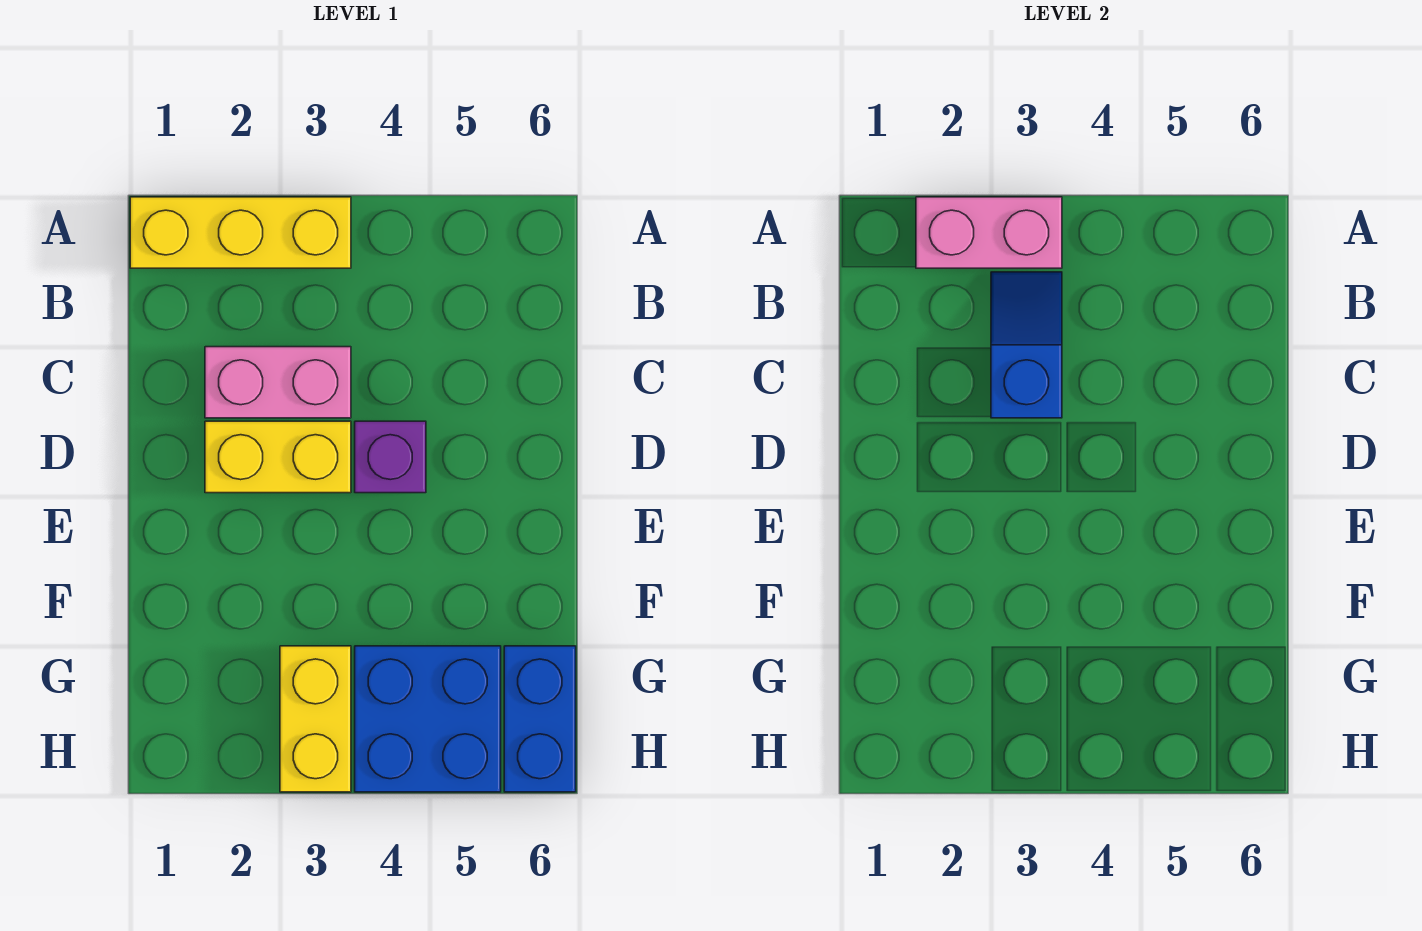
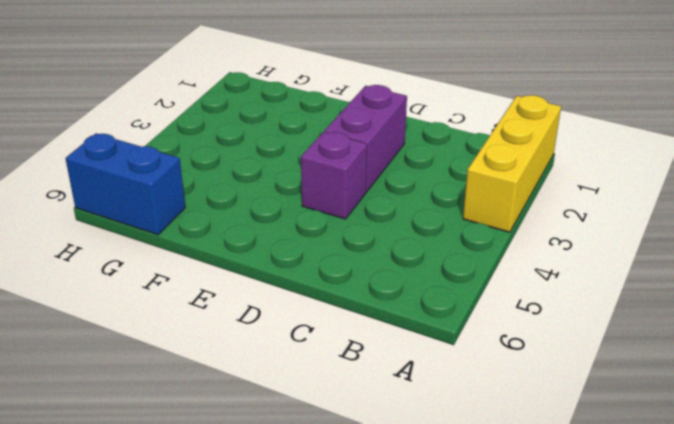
purple 1x2 brick [324,85,407,192] -> yellow 1x2 brick [205,421,351,493]
none -> pink 1x2 brick [205,347,351,418]
none -> yellow 1x2 brick [280,646,351,792]

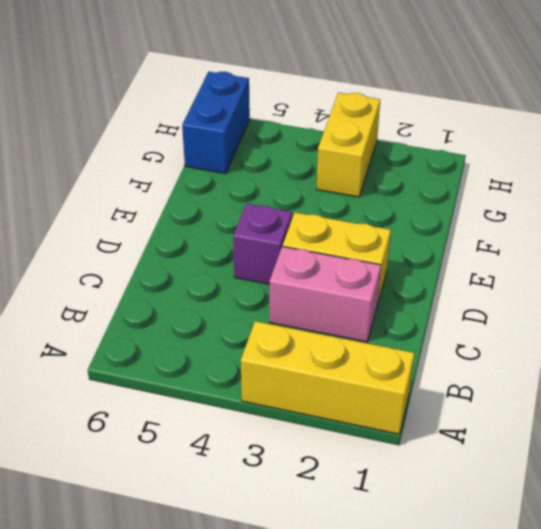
none -> blue 2x2 brick [355,646,501,792]
none -> pink 1x2 brick [916,197,1062,268]

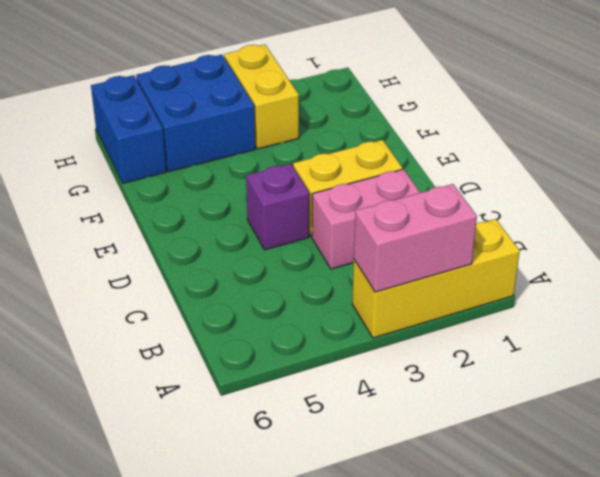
none -> blue 1x2 slope [991,272,1062,418]

